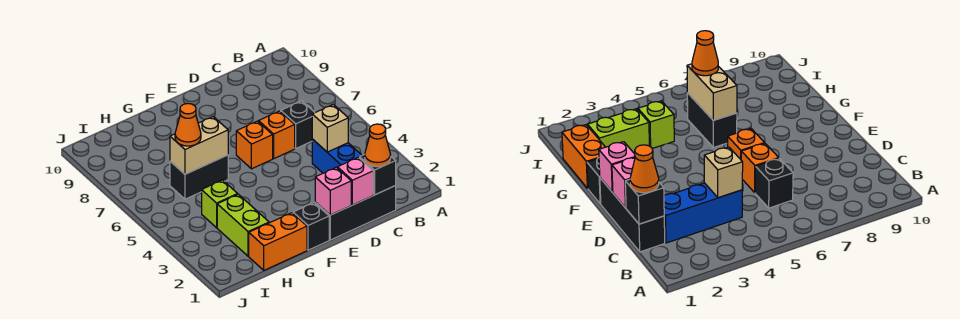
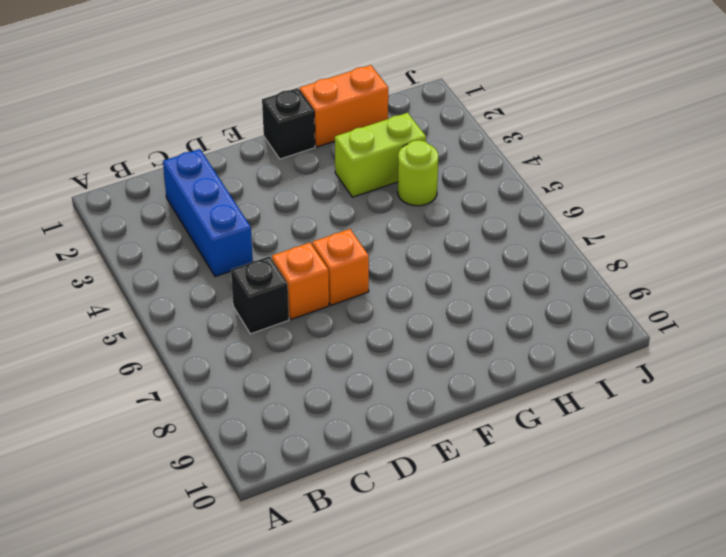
lime 1x2 brick [335,113,426,197] -> lime 1x2 brick turned to [217,194,269,256]
lime 1x1 round brick [398,140,438,206] -> lime 1x1 brick [202,180,238,228]
none -> black 1x3 brick [315,186,396,240]
none -> black 1x2 brick [170,155,228,199]
none -> black 1x1 brick [360,154,396,195]

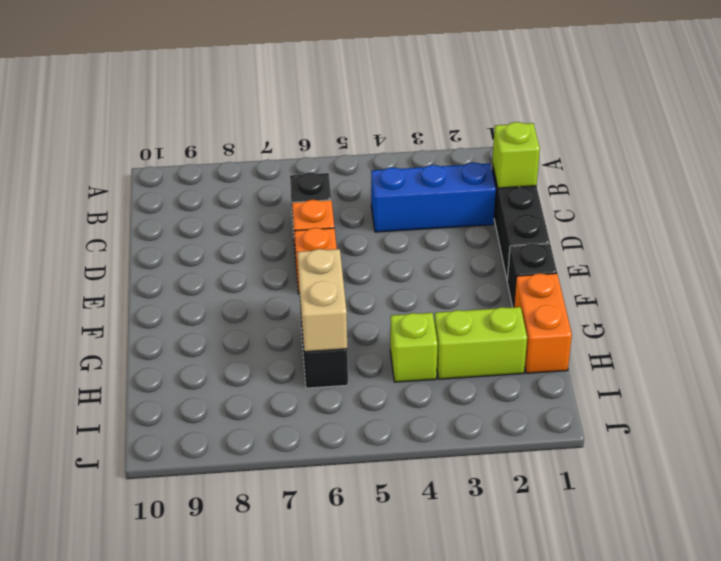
lime 1x1 brick [492,122,540,188] -> black 1x1 brick [360,154,396,195]
none -> tan 1x1 brick [312,104,348,152]
none -> pink 1x1 brick [337,157,373,205]
none -> pink 1x1 brick [315,167,351,215]

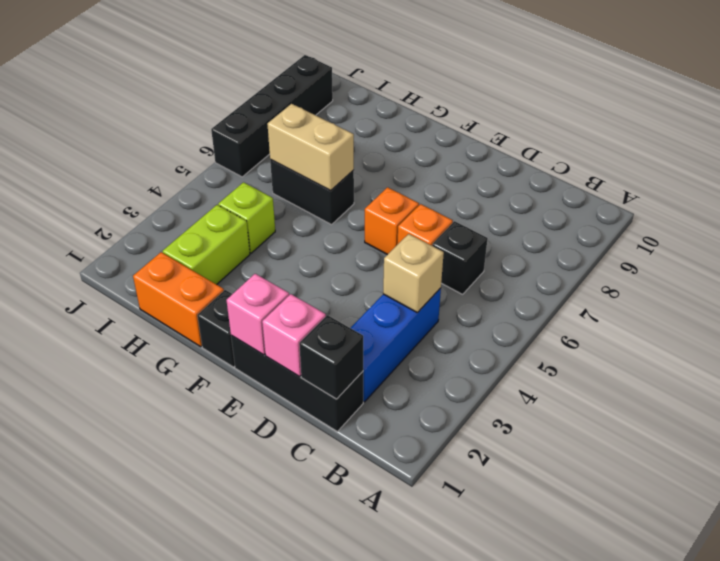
black 1x4 brick [211,55,333,177] -> none
none -> orange 1x1 cone [365,124,391,167]
none -> orange 1x1 cone [175,103,201,146]

